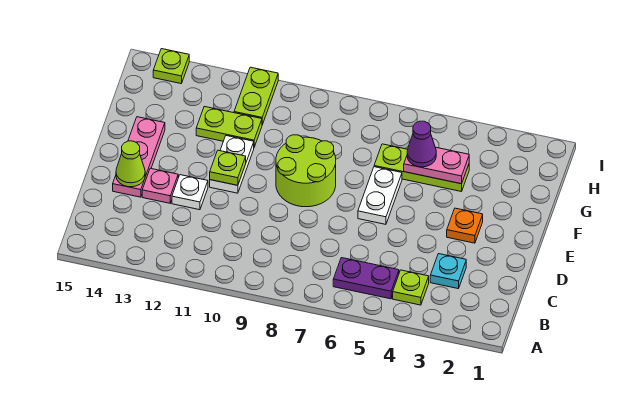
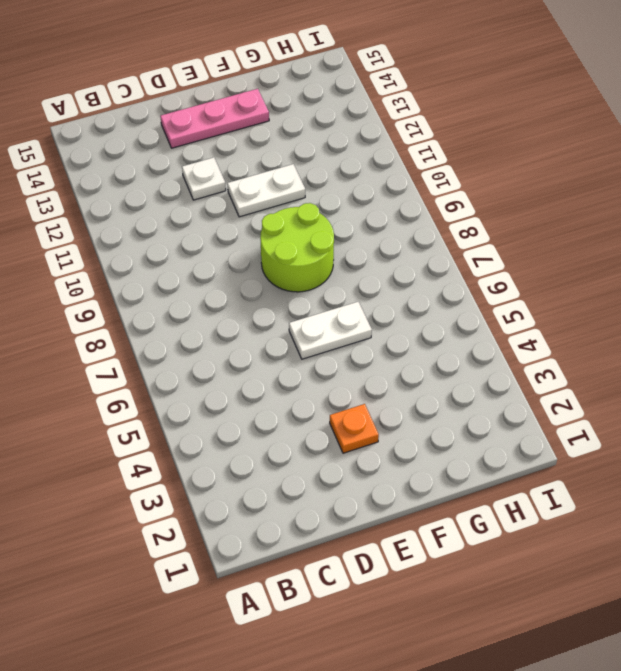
none -> lime 1x1 plate [393,270,429,305]
none -> purple 1x2 plate [333,258,399,299]
none -> cyan 1x1 plate [430,254,466,289]

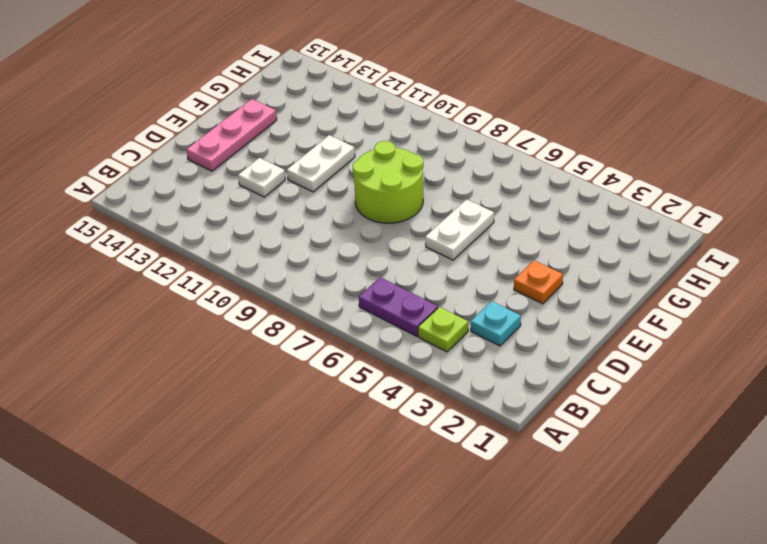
none -> pink 1x1 plate [142,168,178,203]
none -> lime 1x3 plate [374,144,469,192]
none -> lime 1x2 plate [196,107,262,147]

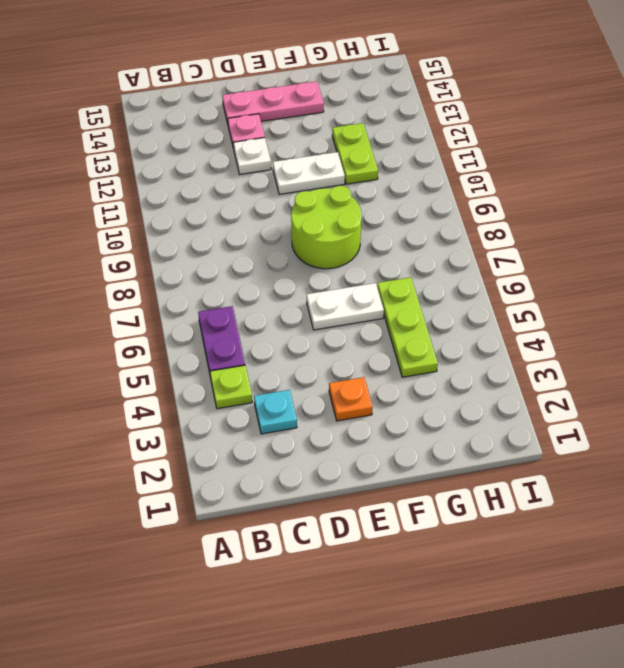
none -> lime 1x2 plate [234,67,278,125]
none -> lime 1x1 plate [153,49,189,84]
none -> lime 1x1 cone [116,141,145,187]

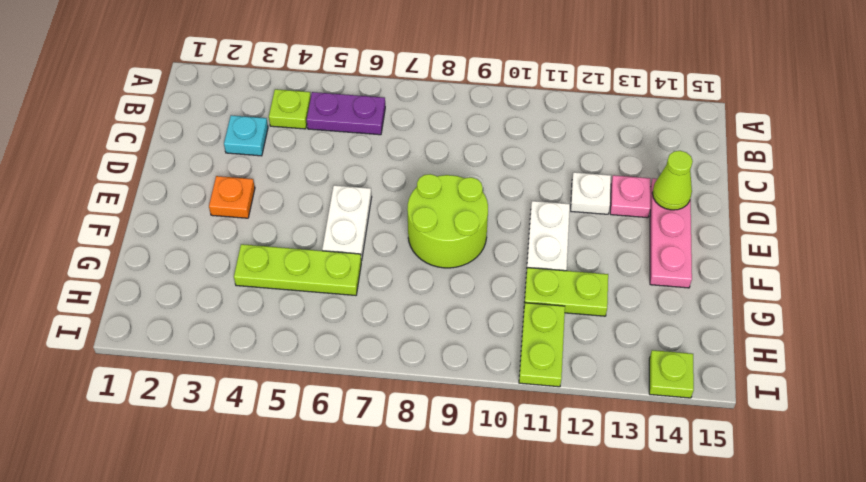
none -> lime 1x1 plate [210,150,246,185]
none -> pink 1x2 plate [404,147,469,184]
none -> purple 1x1 cone [407,121,436,167]

